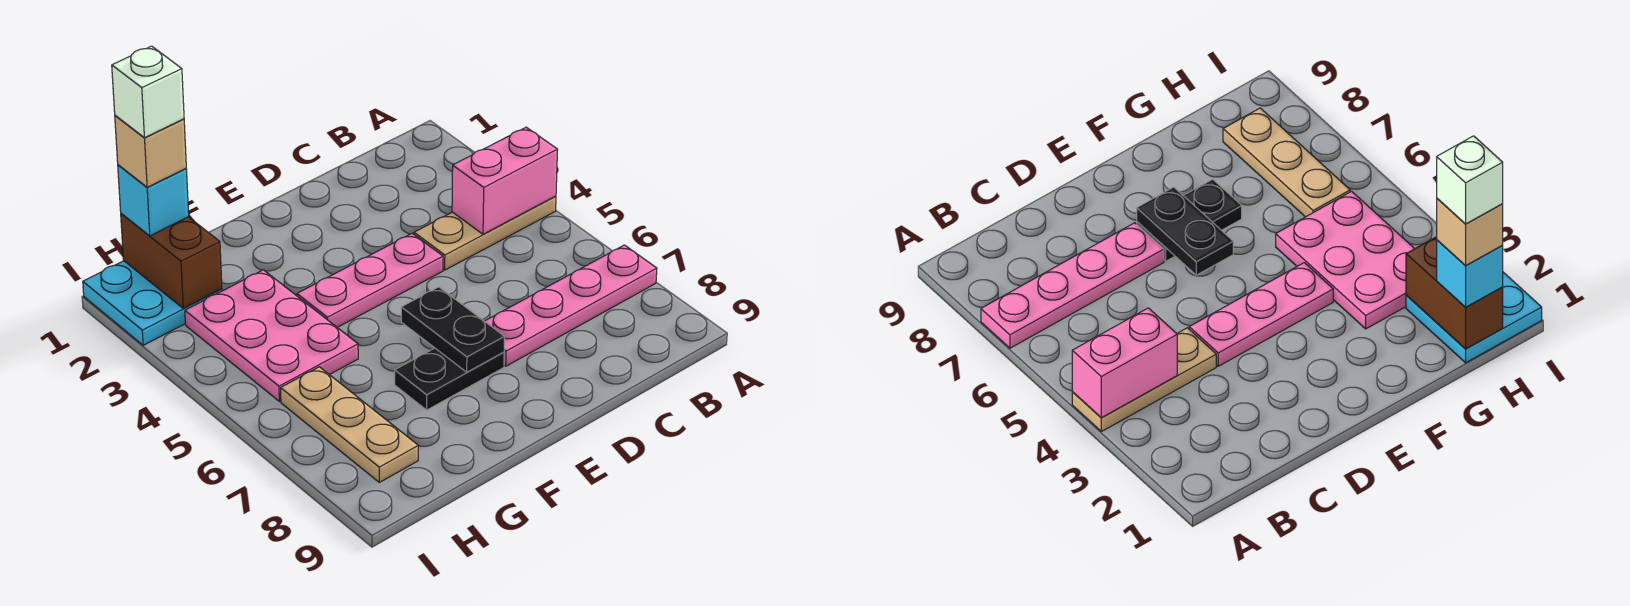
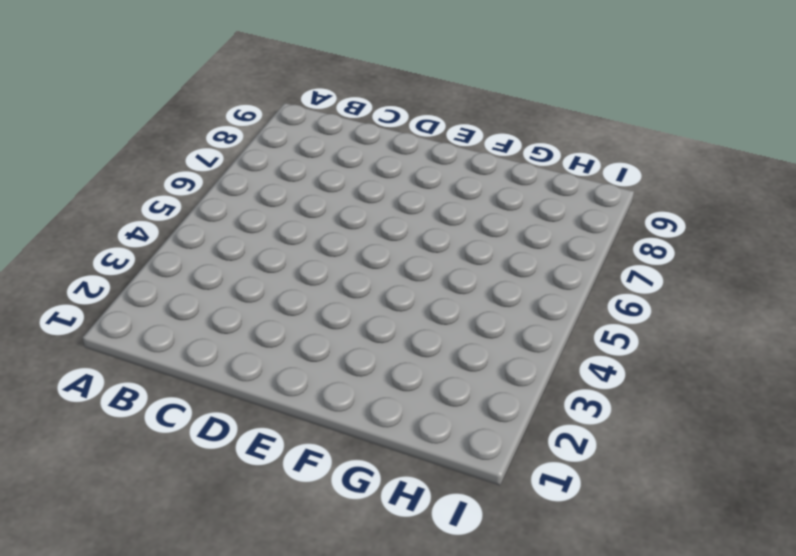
none -> tan 1x3 plate [414,196,556,270]
none -> pink 1x4 plate [485,245,657,366]
none -> pink 1x3 plate [297,233,443,327]

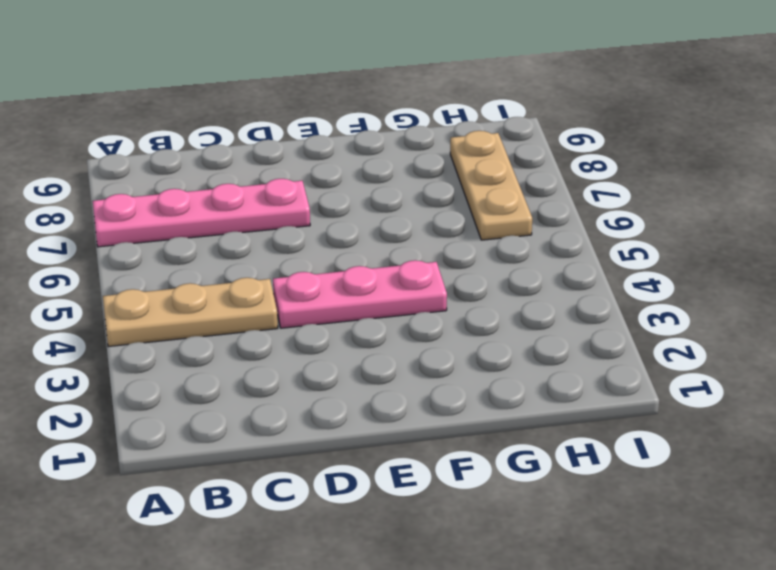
none -> black 1x2 plate [395,348,504,410]
none -> pink 2x3 plate [185,270,358,401]
none -> cyan 2x2 plate [83,261,222,345]

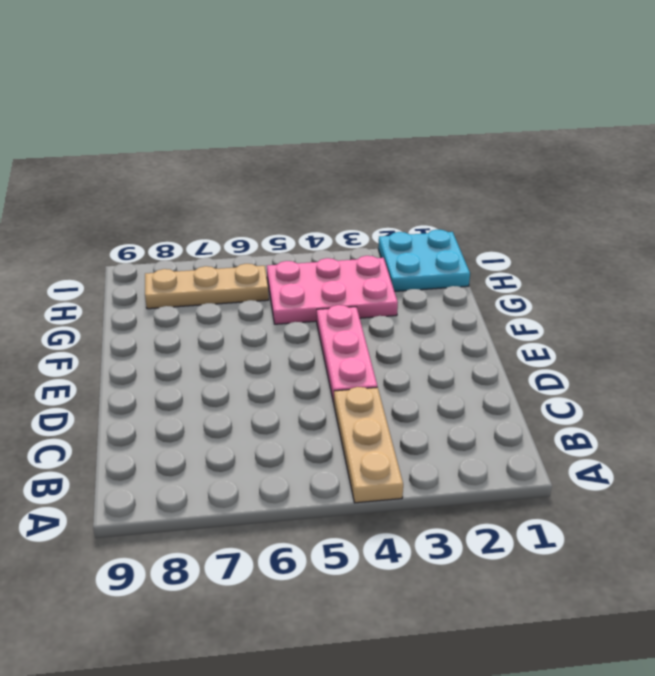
none -> pink 1x4 plate [485,245,657,366]
none -> black 1x2 plate [395,348,504,410]
none -> pink 1x2 brick [452,127,558,234]

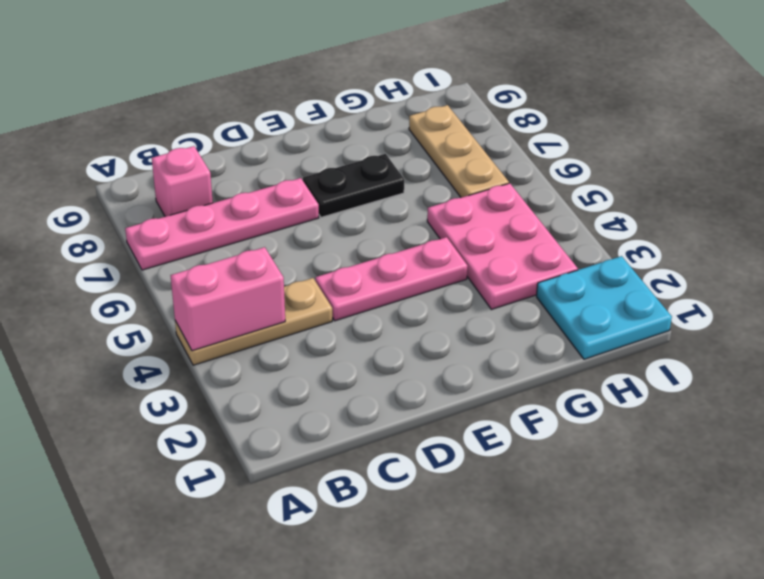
pink 1x1 brick [152,146,213,217] -> none
none -> black 1x2 plate [401,287,505,372]
none -> brown 1x2 brick [121,214,222,308]
none -> cyan 1x1 brick [118,165,189,236]

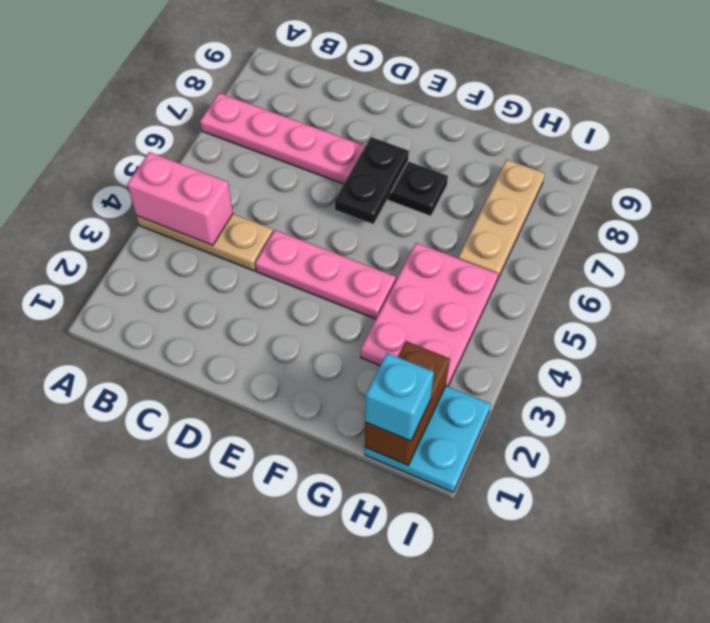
none -> tan 1x1 brick [115,116,186,187]
none -> white 1x1 brick [112,46,184,138]

